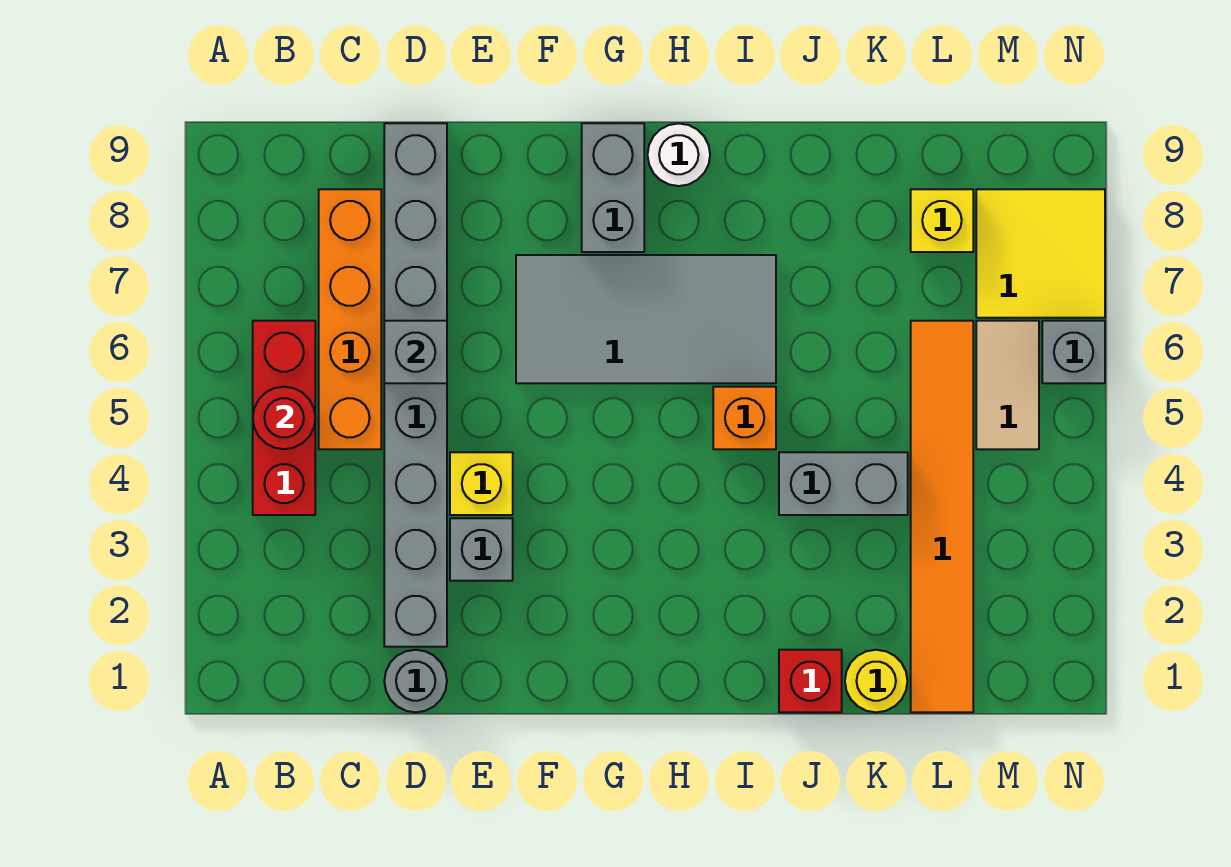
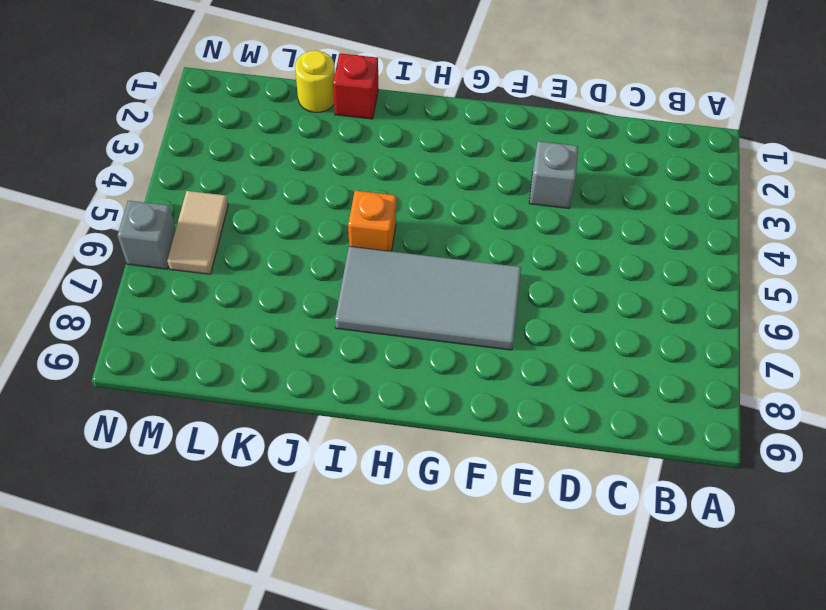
none -> red 1x3 brick [253,321,315,515]
none -> orange 1x4 brick [319,189,381,449]
none -> grey 1x1 round brick [384,650,447,712]

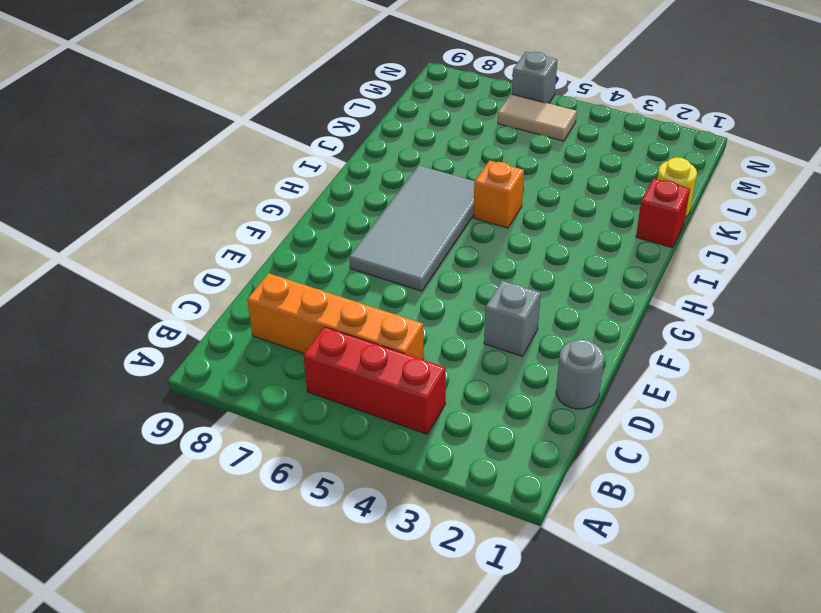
none -> grey 1x8 brick [384,123,447,647]
none -> yellow 1x1 brick [450,452,513,515]
none -> grey 1x2 brick [582,123,644,252]

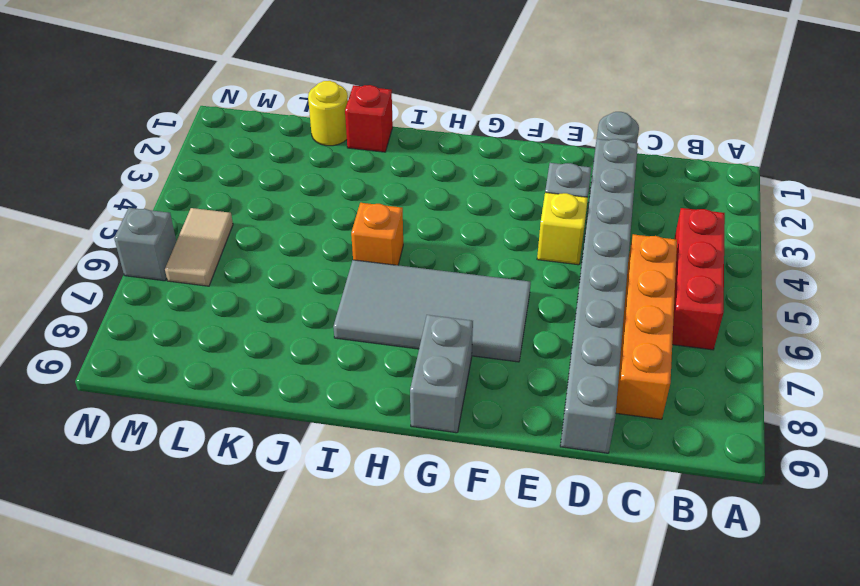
none -> white 1x1 round brick [648,123,710,186]
none -> grey 1x2 brick [779,452,908,515]
none -> orange 1x6 tile [911,321,973,712]

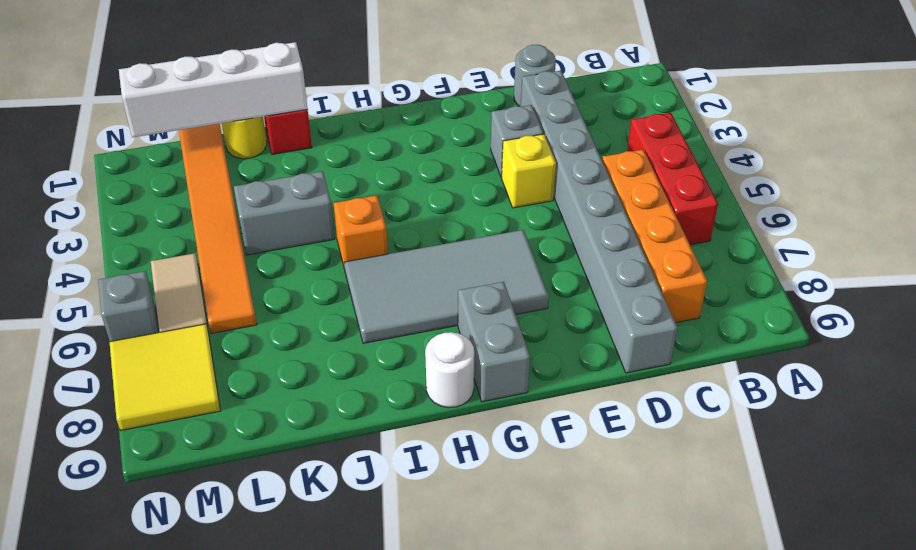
white 1x4 brick [119,42,308,138] -> none
none -> yellow 1x1 brick [911,189,973,252]
none -> red 1x1 round brick [253,387,315,449]
none -> grey 1x1 brick [384,321,447,383]

